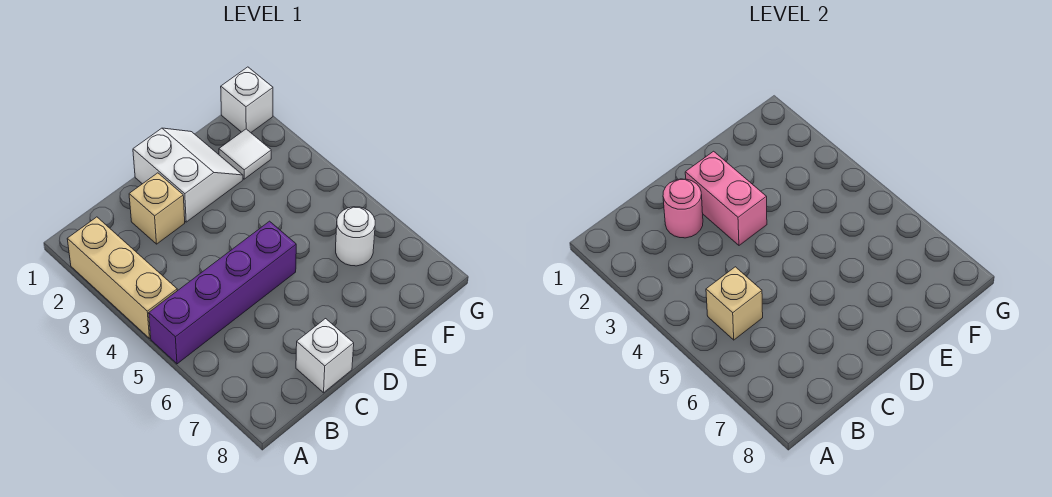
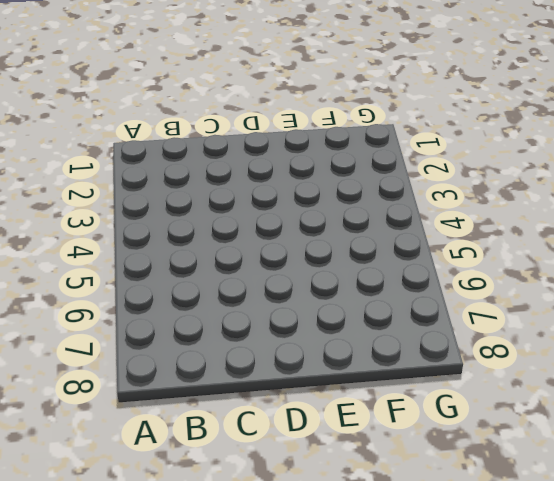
none -> tan 1x3 brick [67,217,177,338]
none -> purple 1x4 brick [149,221,296,364]

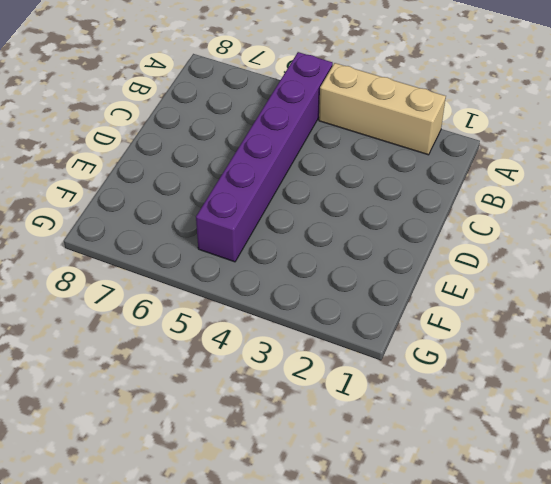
purple 1x6 brick [196,52,333,262] -> purple 1x4 brick [149,221,296,364]
none -> tan 1x1 brick [129,173,185,244]
none -> white 1x1 brick [296,319,354,393]

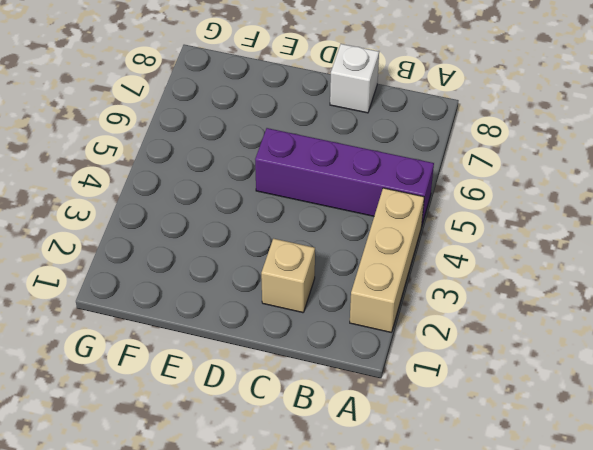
none -> white 2x2 slope [133,128,243,222]
none -> white 1x1 tile [219,129,271,179]

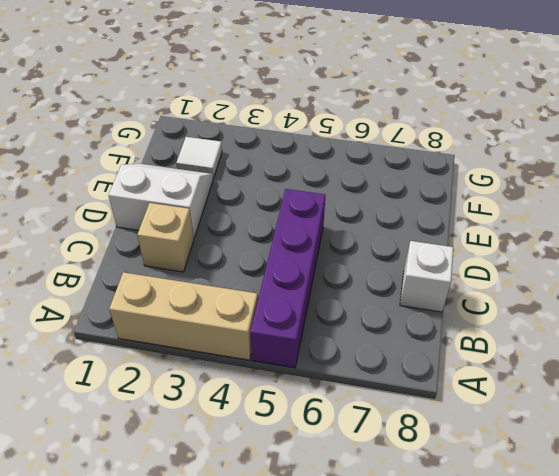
none -> white 1x1 round brick [336,207,375,266]
none -> white 1x1 brick [221,67,273,132]

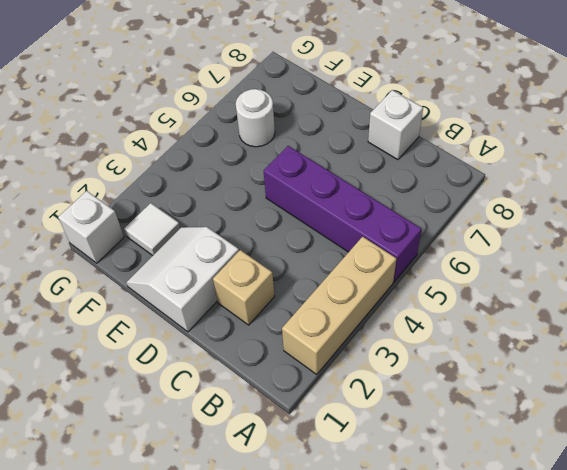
none -> tan 1x1 brick [706,267,763,340]
none -> pink 1x1 round brick [663,179,703,238]

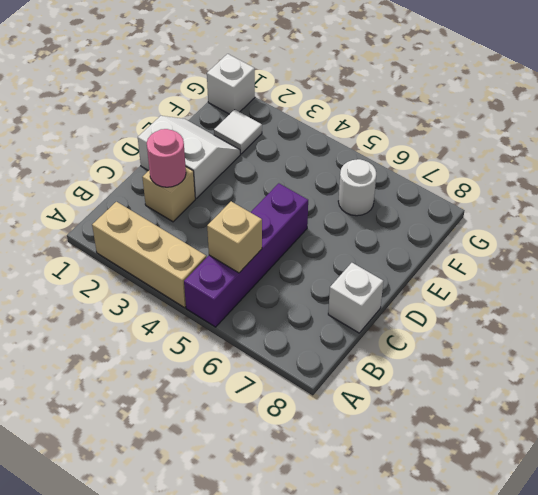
none -> pink 1x2 brick [685,151,767,245]

